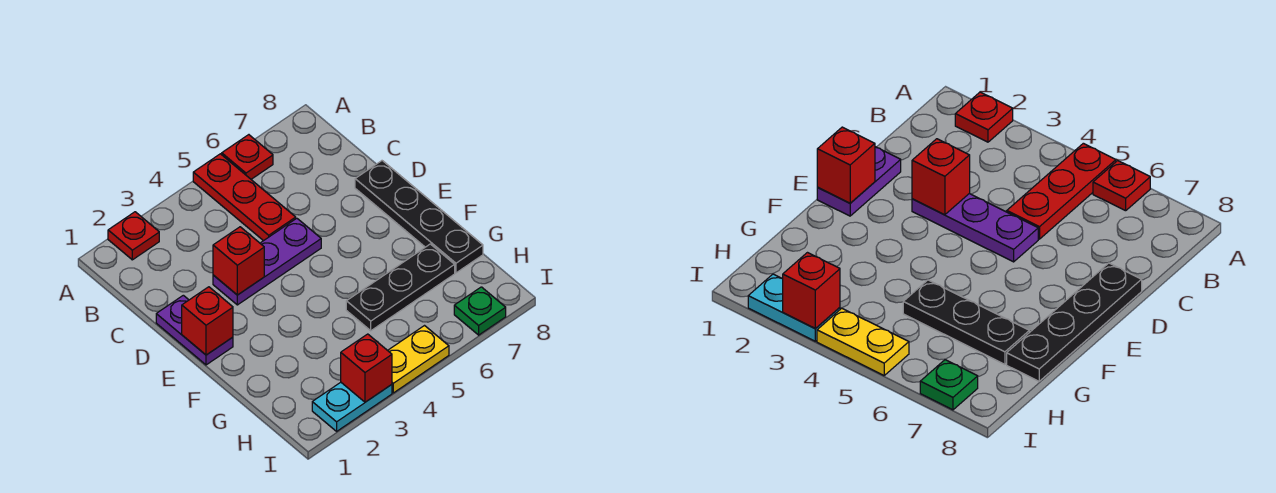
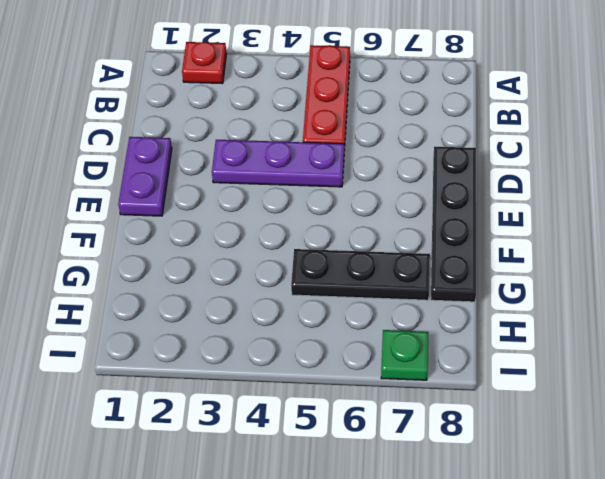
none -> red 1x1 plate [222,135,273,179]
none -> cyan 1x2 plate [312,382,392,431]
none -> yellow 1x2 plate [388,326,449,393]

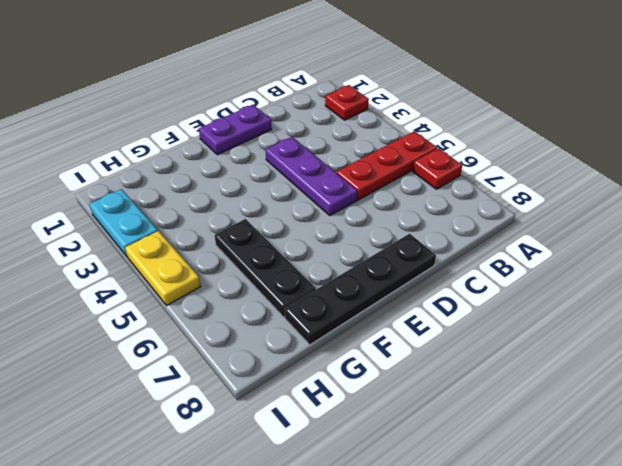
none -> green 1x1 plate [454,287,506,335]
none -> red 1x1 brick [213,227,264,295]
none -> red 1x1 brick [182,287,233,355]

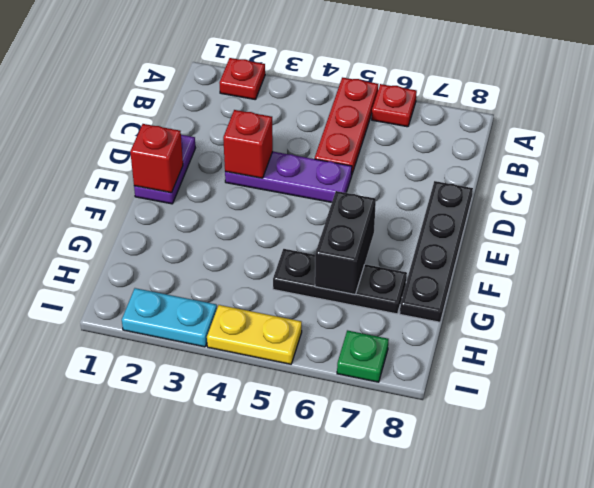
black 1x2 brick [315,191,376,295] -> none
none -> red 1x1 brick [341,334,392,402]

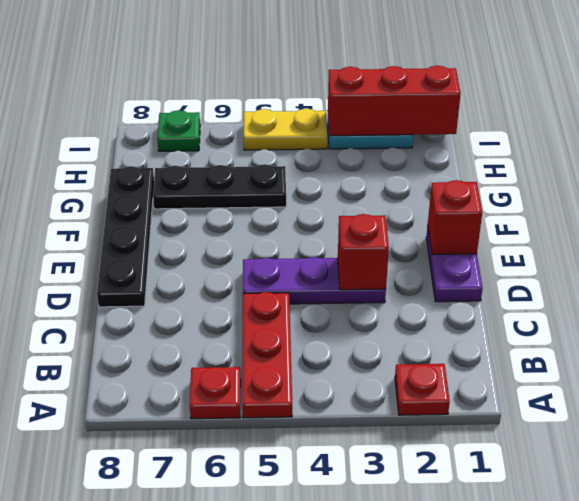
red 1x3 brick [328,66,461,136] -> red 1x1 brick [341,334,392,402]

